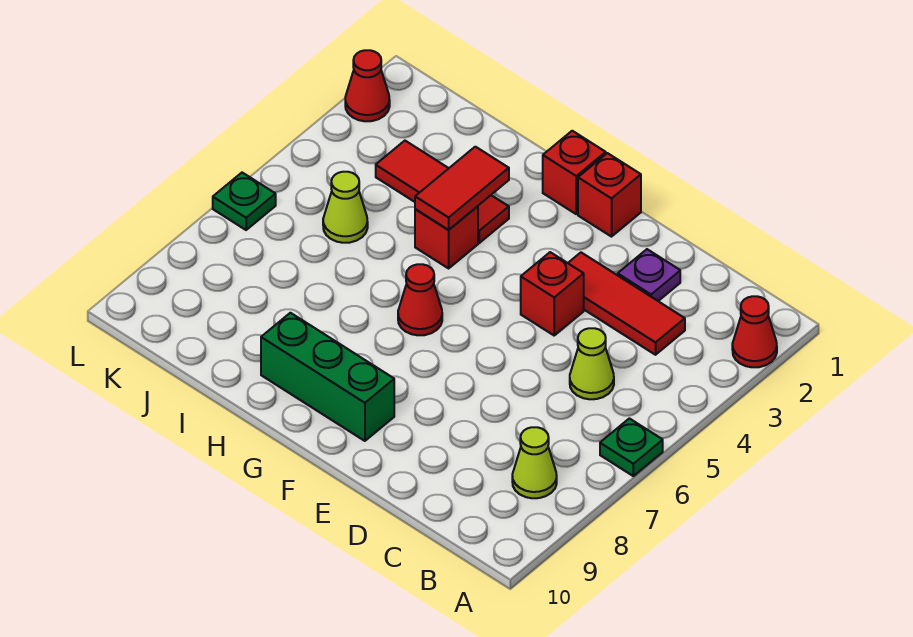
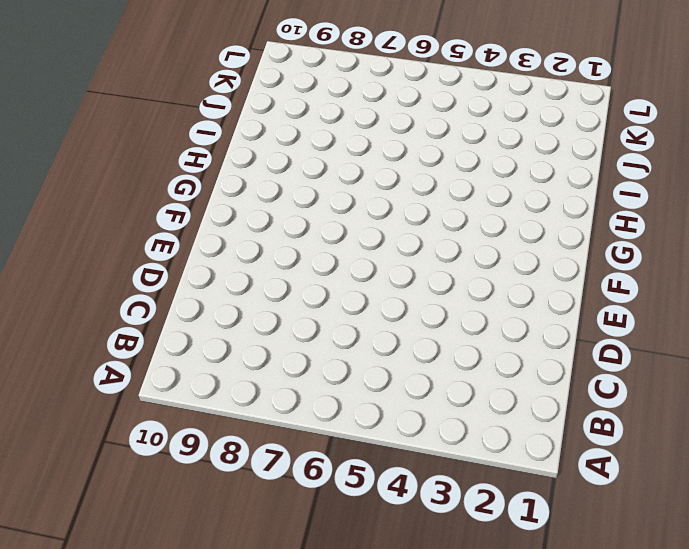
none -> red 1x1 cone [732,296,777,367]
none -> green 1x1 plate [600,418,663,476]
none -> lime 1x1 cone [512,427,557,498]

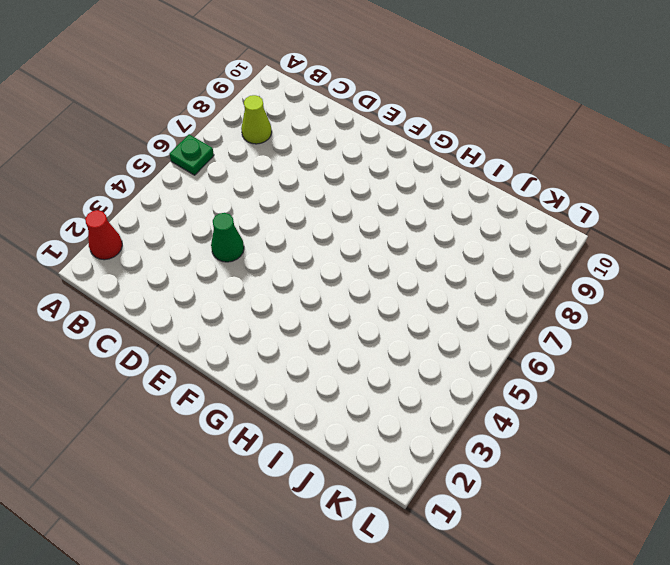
green 1x1 cone [211,213,244,262] -> none
none -> red 1x3 tile [568,253,685,355]
none -> lime 1x1 cone [570,328,614,399]
none -> purple 1x1 plate [618,249,680,301]

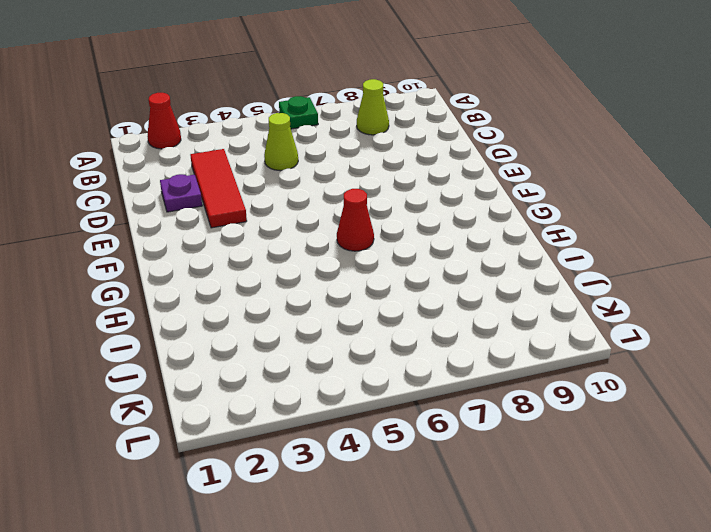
none -> red 1x1 brick [521,252,584,335]
none -> red 1x1 brick [578,153,641,237]
none -> green 1x3 brick [261,313,394,441]

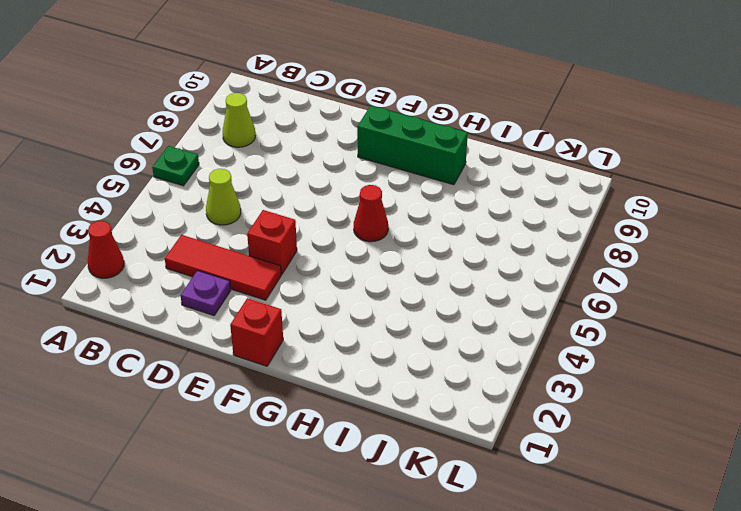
none -> red 1x1 brick [543,131,606,214]
none -> red 1x3 tile [376,141,509,243]
none -> red 1x1 brick [415,206,478,268]

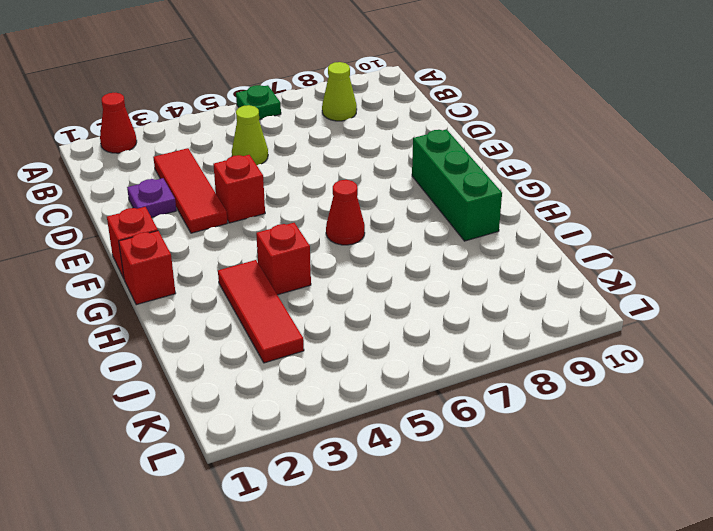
none -> lime 1x1 cone [323,172,368,243]
none -> red 1x1 cone [345,50,390,121]
none -> green 1x1 plate [213,173,276,230]

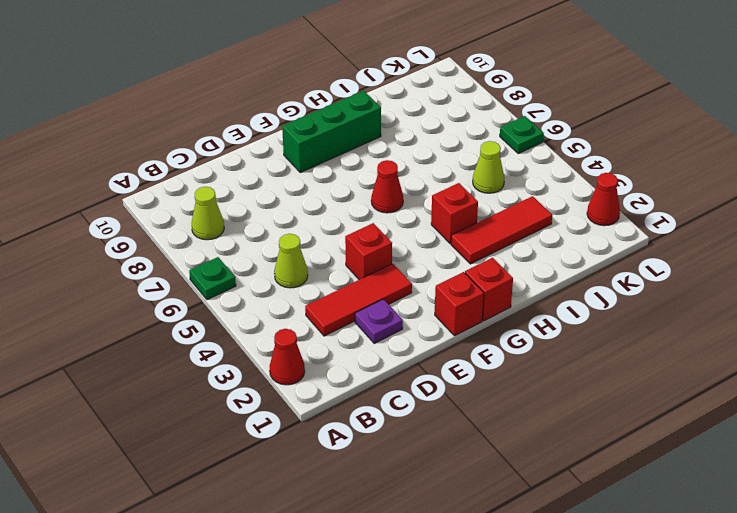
none -> red 1x2 tile [415,147,509,230]

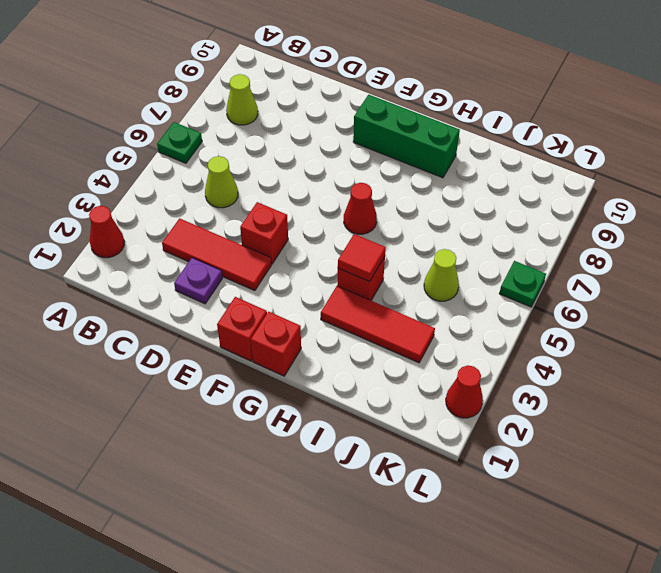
red 1x1 tile [338,234,386,281] -> red 1x2 tile [415,147,509,230]

